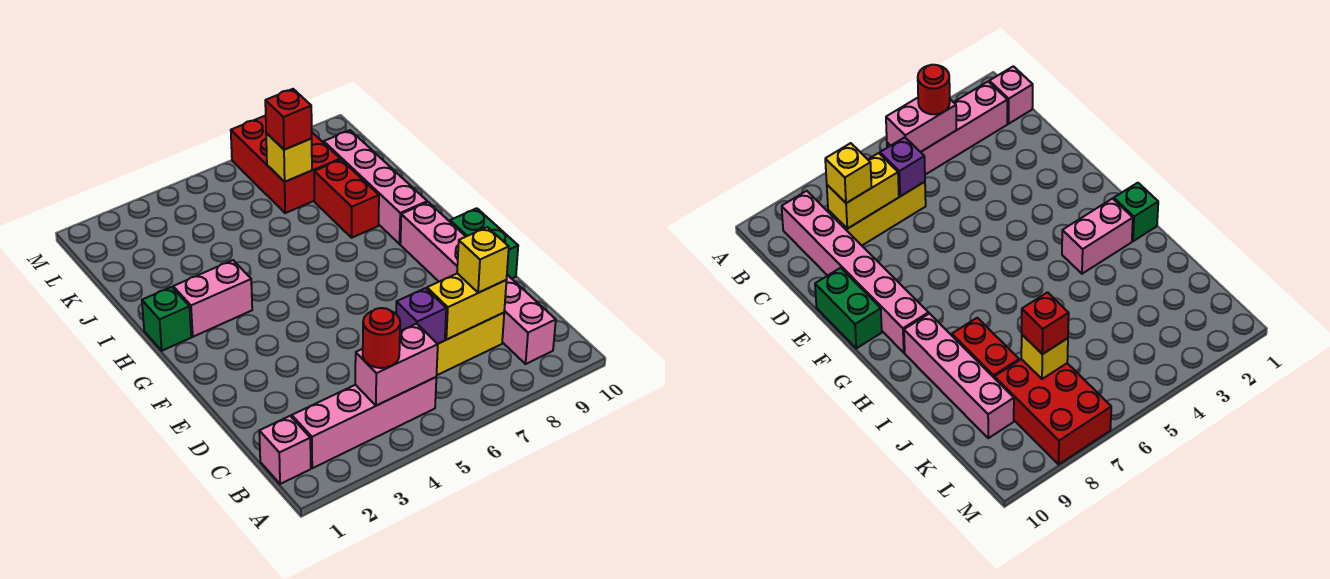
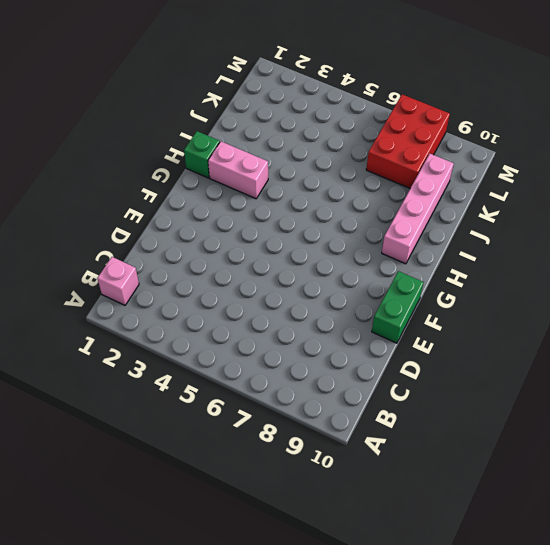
none -> pink 1x4 brick [292,377,436,468]
none -> pink 1x6 brick [400,202,556,364]
none -> yellow 1x3 brick [437,313,504,375]

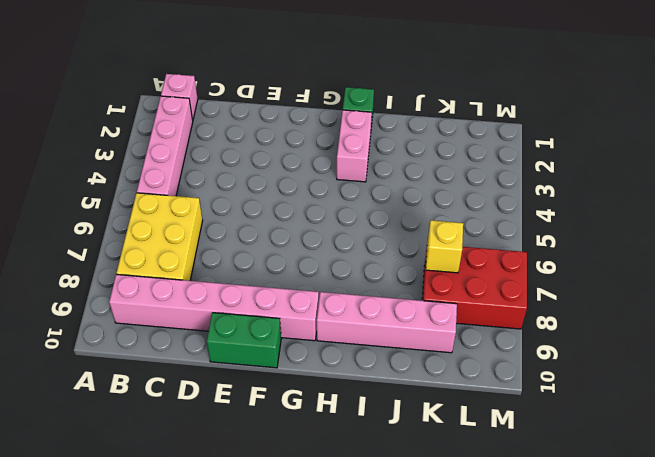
yellow 2x3 brick [116,193,203,281] -> yellow 1x3 brick [437,313,504,375]
none -> red 1x2 brick [314,160,379,238]
none -> pink 1x2 brick [355,324,438,406]
none -> purple 1x1 brick [396,288,446,344]

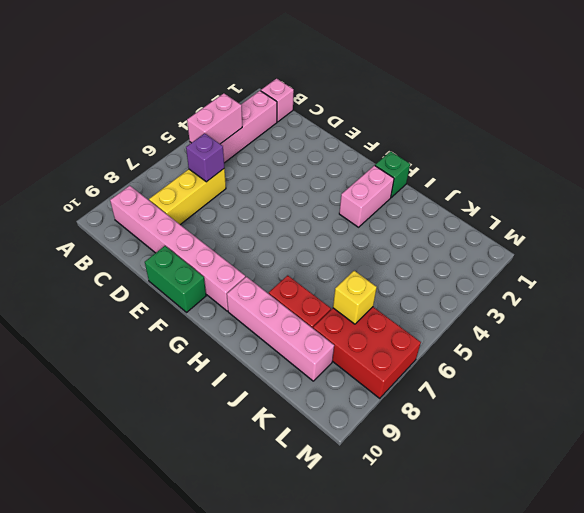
none -> yellow 1x2 brick [427,273,506,340]
none -> red 1x1 round brick [363,308,400,368]
none -> yellow 1x1 brick [457,227,509,293]

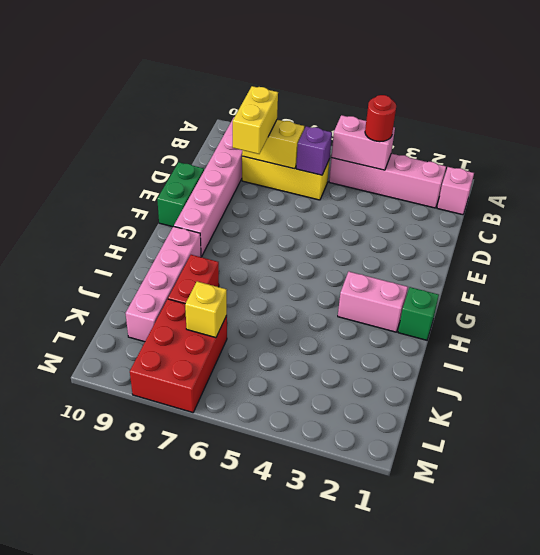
yellow 1x2 brick [233,86,278,154] -> yellow 1x1 brick [457,227,509,293]
none -> red 1x1 brick [265,89,312,150]

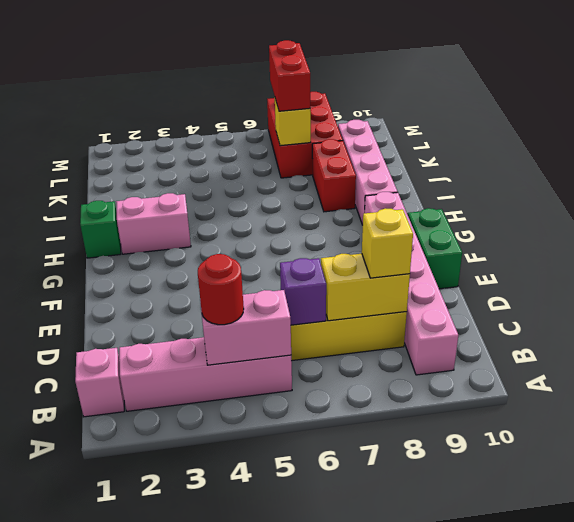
red 1x2 brick [269,40,310,111] -> red 1x1 brick [265,89,312,150]

